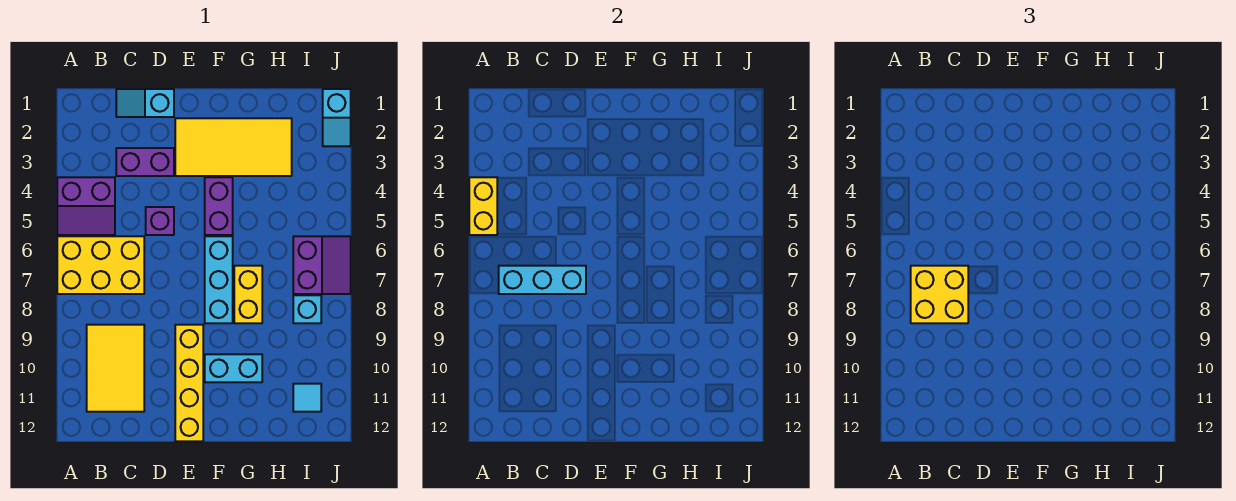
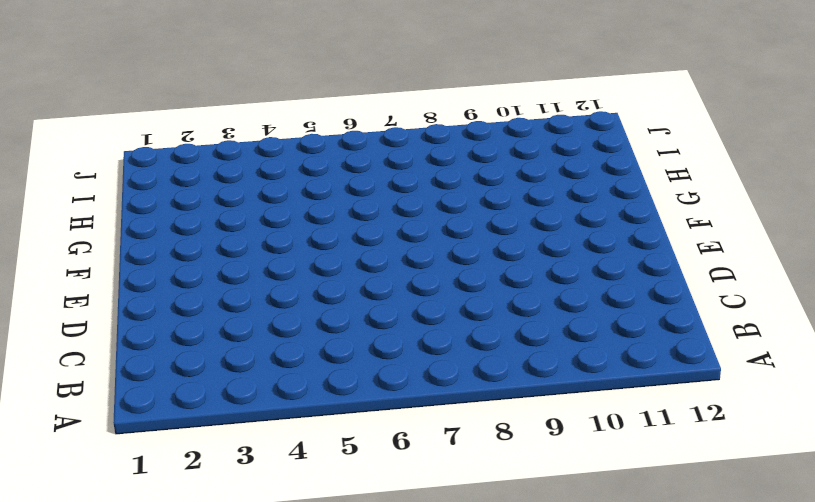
none -> purple 2x2 slope [57,177,115,235]
none -> yellow 2x3 brick [57,236,144,294]
none -> yellow 2x3 tile [87,325,144,412]

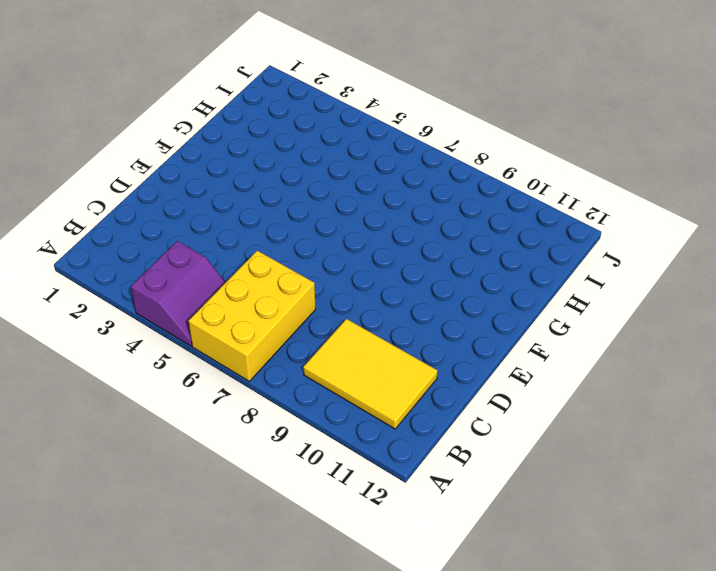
none -> cyan 1x2 slope [116,89,174,117]
none -> purple 1x2 brick [116,148,174,176]
none -> purple 1x1 brick [146,207,174,235]

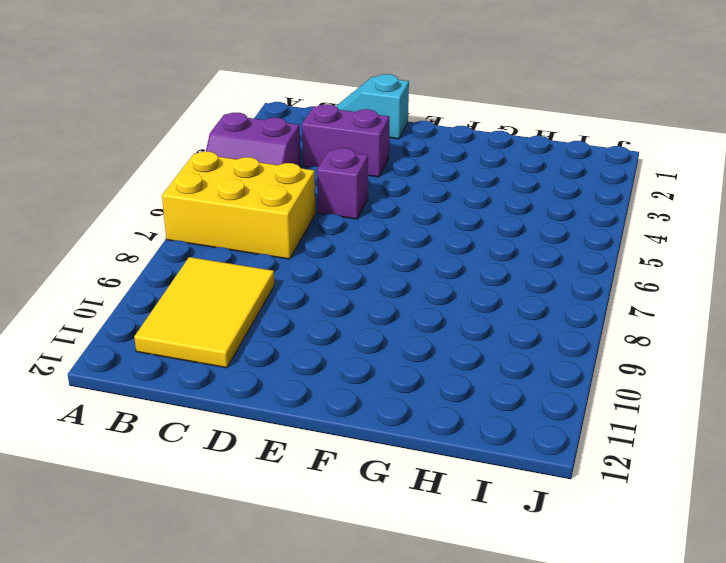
none -> yellow 2x4 tile [175,118,292,176]
none -> yellow 1x4 brick [175,325,203,441]
none -> purple 1x2 brick [205,177,233,235]

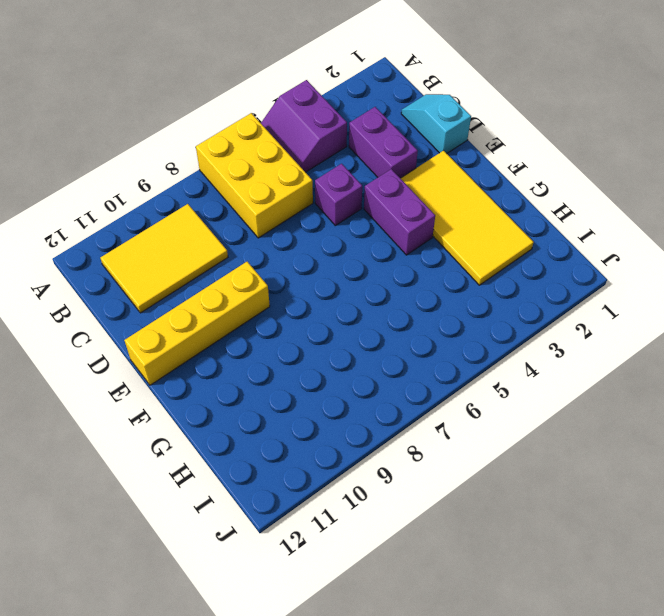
purple 1x2 brick [364,169,435,255] -> purple 1x2 brick turned to [205,177,233,235]
none -> cyan 1x3 brick [205,236,233,323]
none -> cyan 1x2 brick [205,354,262,382]
none -> yellow 1x2 brick [234,266,262,323]

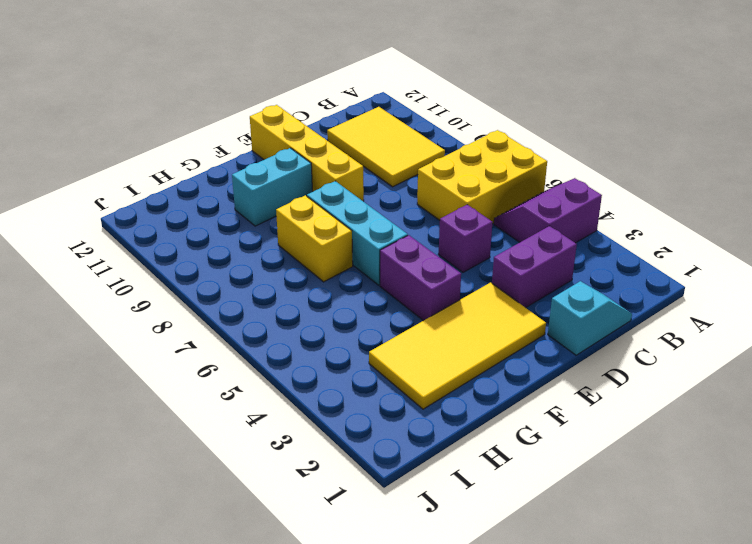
none -> purple 2x2 slope [293,236,351,294]
none -> cyan 1x1 brick [293,295,321,323]
none -> cyan 1x1 tile [293,384,321,412]

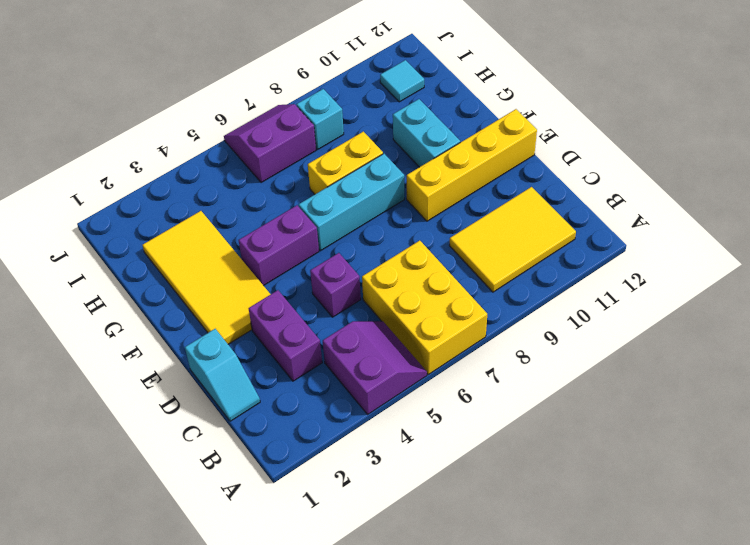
none -> cyan 1x2 slope [323,89,351,146]
none -> yellow 1x2 brick [469,177,497,235]
none -> cyan 1x3 brick [499,266,586,294]

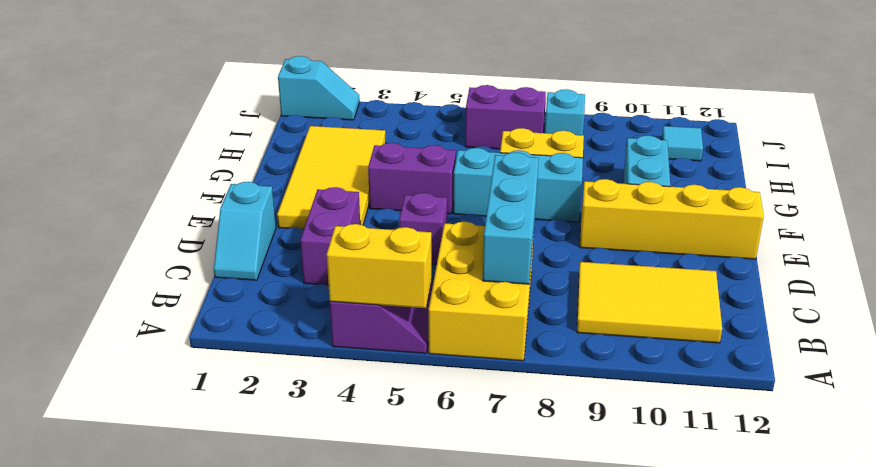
none -> yellow 2x2 brick [911,266,968,323]

